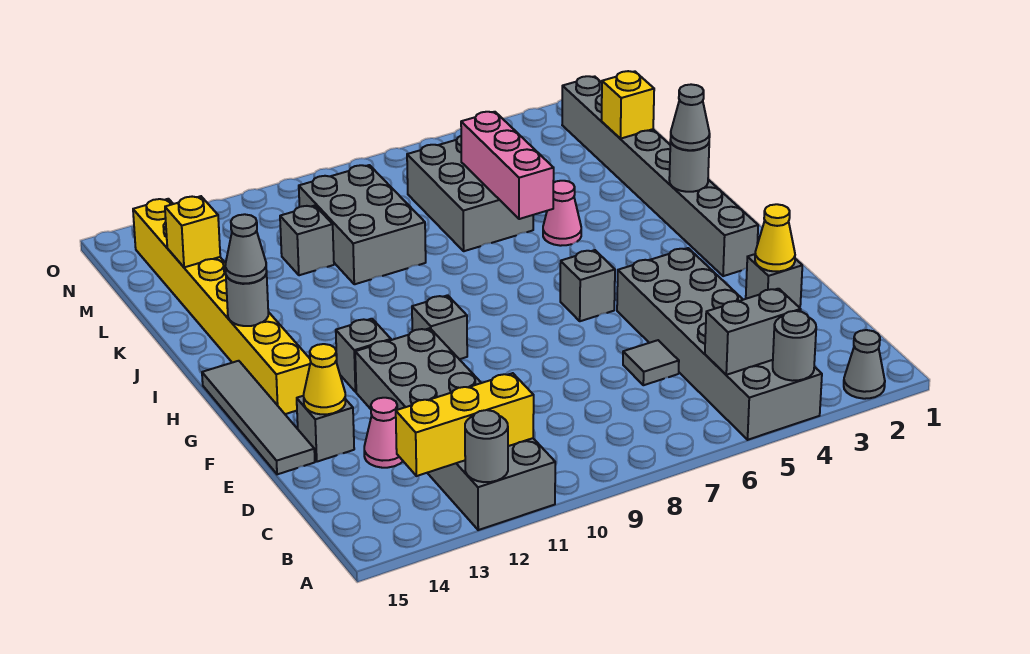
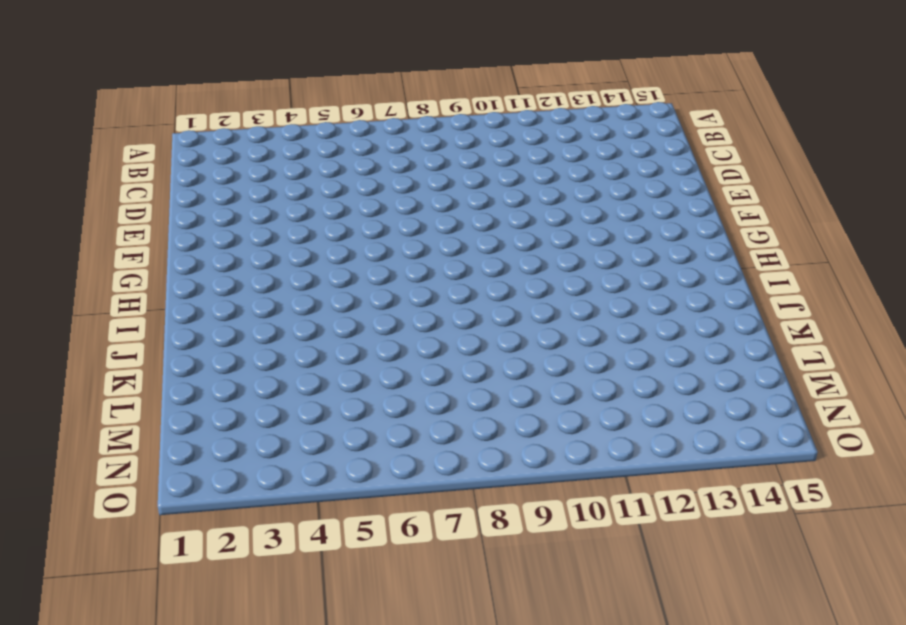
none -> grey 1x1 cone [844,330,885,399]
none -> grey 2x6 brick [617,248,822,440]
none -> grey 2x6 brick [355,328,555,530]
none -> grey 1x1 tile [623,340,679,385]

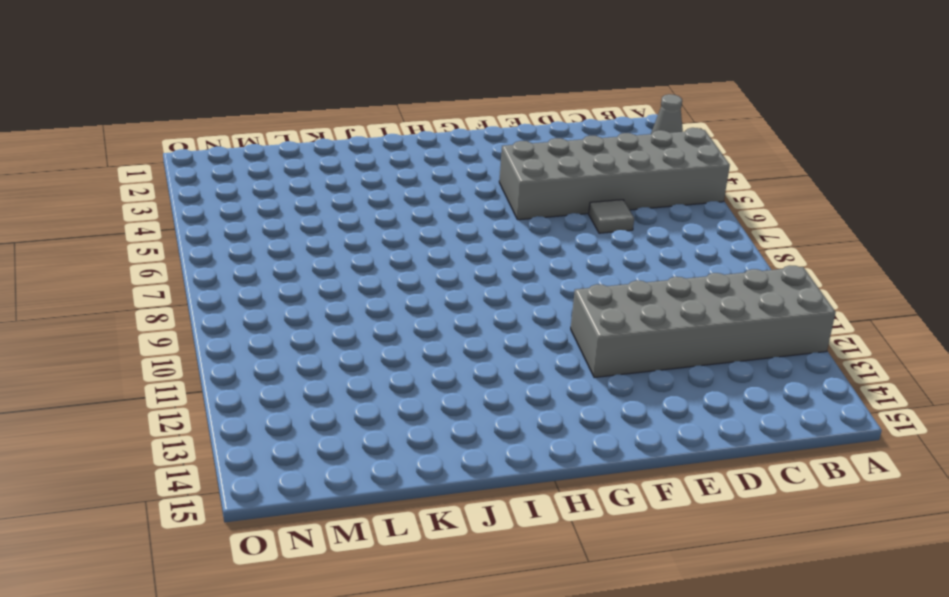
none -> pink 1x1 cone [364,398,403,468]
none -> grey 1x1 brick [746,254,802,307]
none -> grey 1x1 brick [297,396,354,462]
none -> grey 1x4 tile [202,361,315,474]

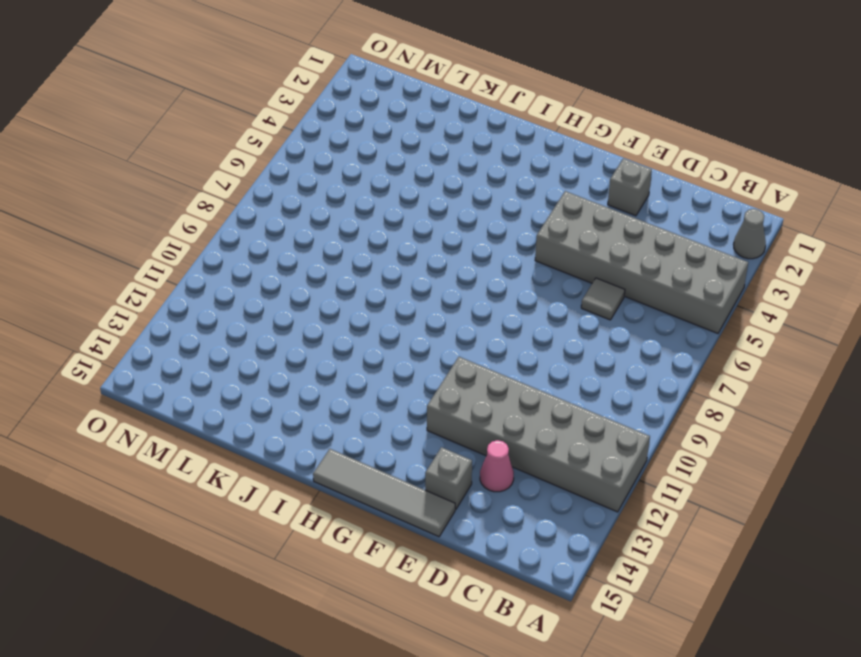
none -> grey 1x8 brick [562,76,758,276]
none -> grey 1x1 brick [560,250,615,321]
none -> grey 1x1 brick [412,295,467,359]
none -> grey 1x1 brick [336,319,391,392]

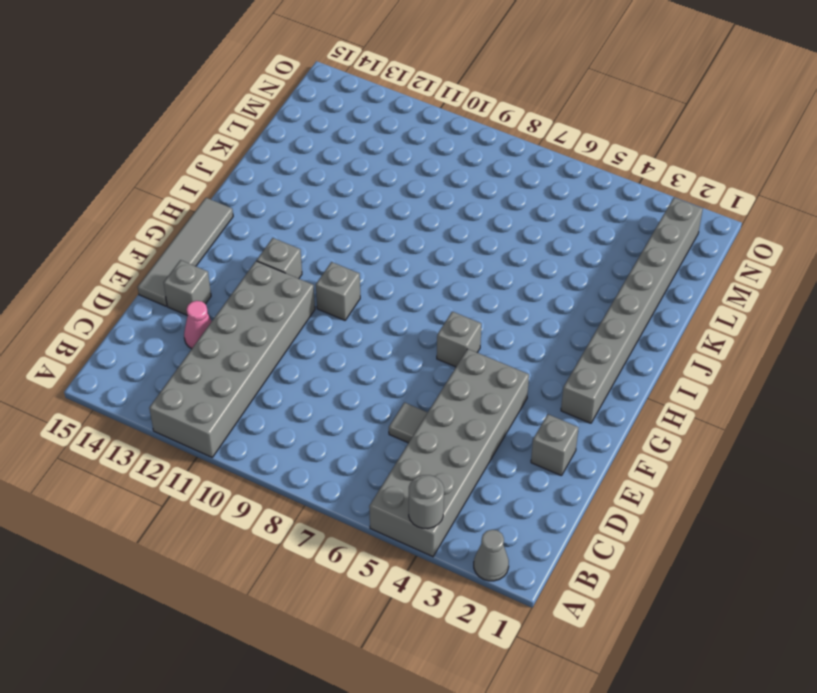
none -> yellow 1x8 brick [133,199,311,414]
none -> pink 1x1 cone [543,181,581,246]
none -> grey 2x3 brick [407,136,533,251]
none -> grey 2x3 brick [299,165,426,284]

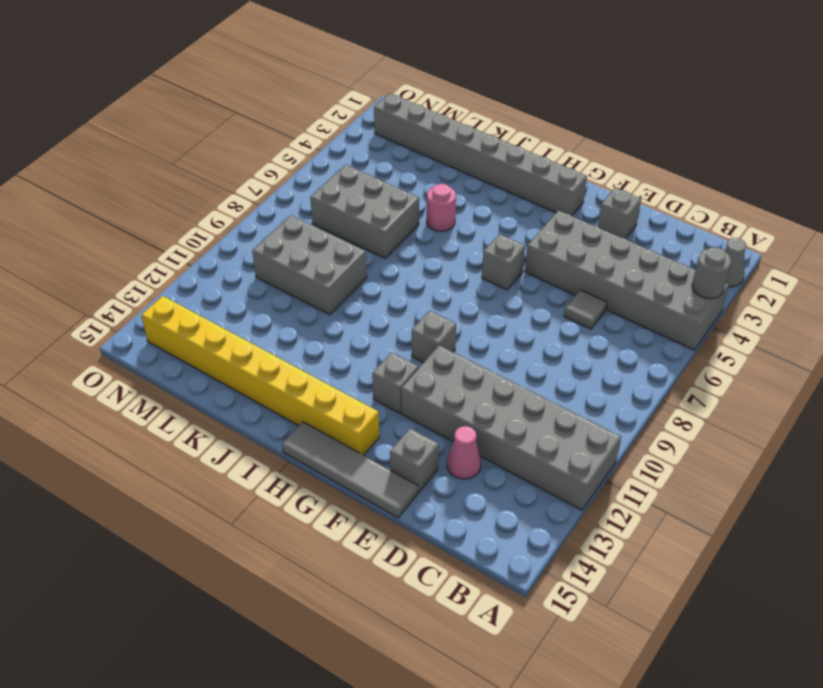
pink 1x1 round brick [427,184,456,231] -> pink 1x1 cone [543,181,581,246]
none -> grey 1x1 brick [280,206,334,275]
none -> grey 1x1 round brick [465,410,508,482]
none -> grey 1x2 brick [705,289,801,375]
none -> yellow 1x3 brick [396,373,534,476]

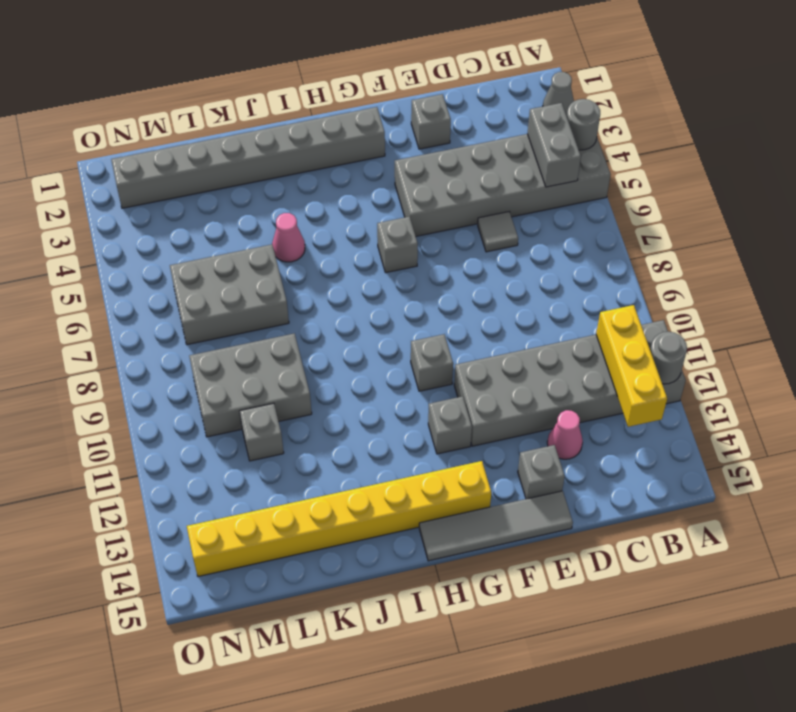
none -> yellow 1x1 cone [755,204,795,271]
none -> yellow 1x1 cone [304,344,345,414]
none -> grey 1x1 round brick [669,140,709,192]
none -> grey 1x1 round brick [226,271,268,326]

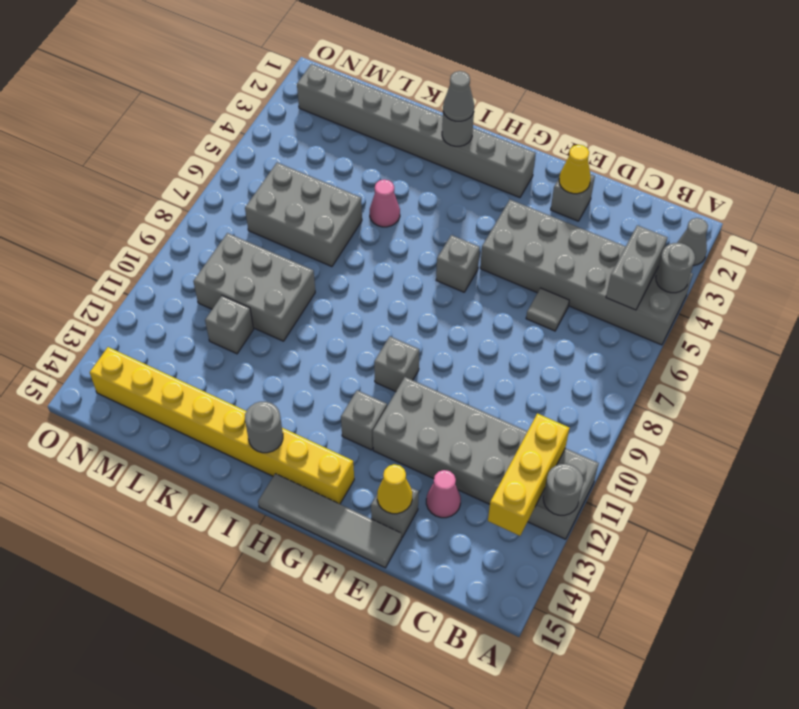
none -> pink 1x3 brick [461,112,554,219]
none -> yellow 1x1 brick [602,71,654,139]
none -> yellow 1x1 brick [165,196,220,267]
none -> grey 1x1 cone [225,214,266,283]

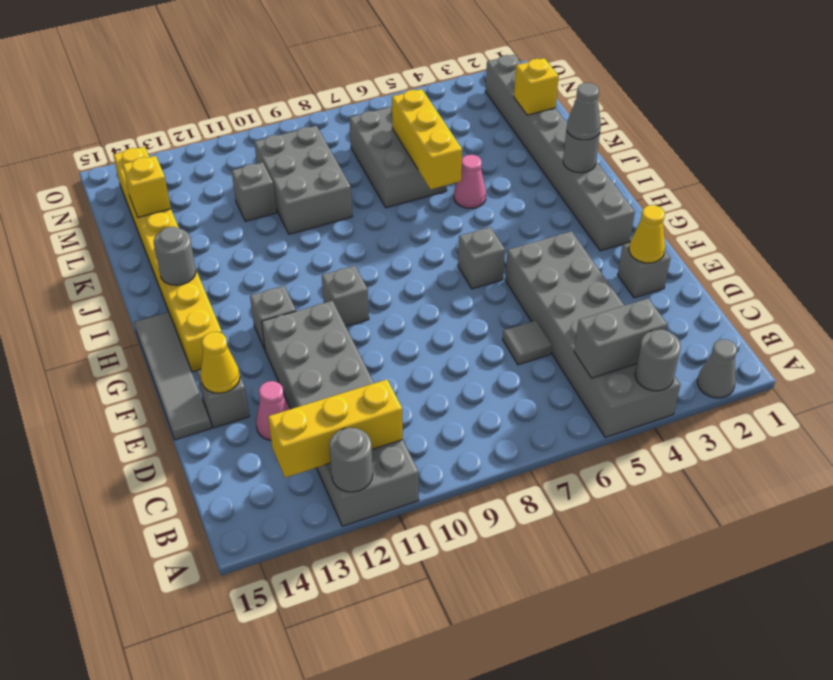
yellow 1x3 brick [392,89,462,189] -> pink 1x3 brick [461,112,554,219]
none -> grey 1x1 cone [225,214,266,283]

